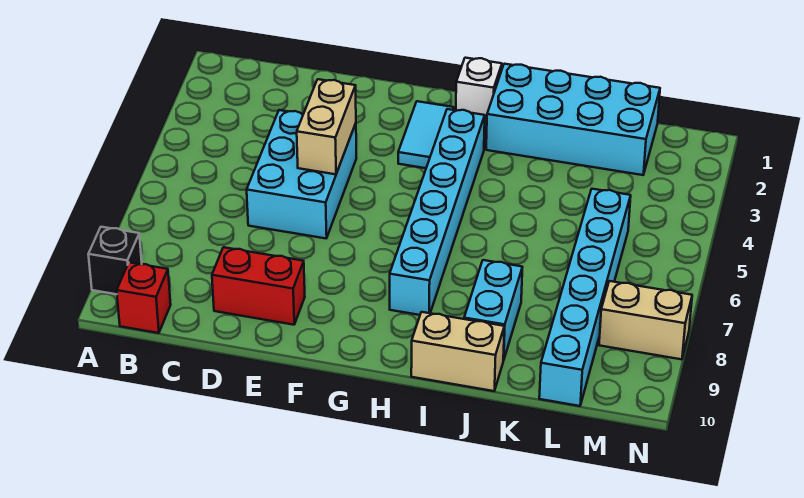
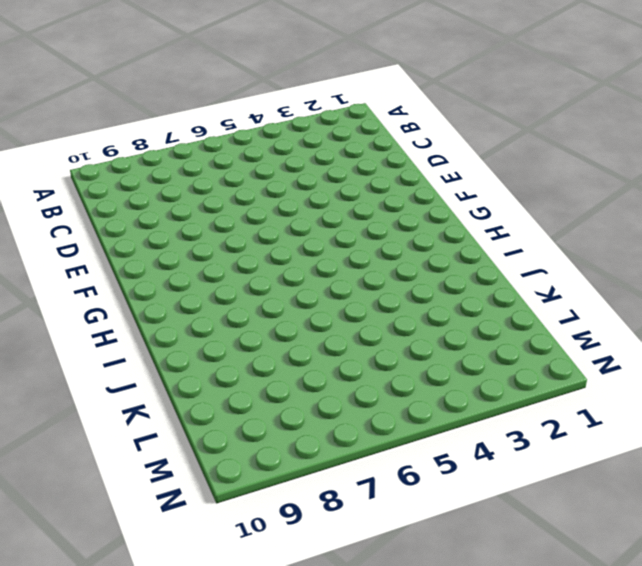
none -> black 1x1 brick [88,227,142,294]
none -> red 1x1 brick [117,262,171,333]
none -> cyan 2x3 brick [247,110,356,238]

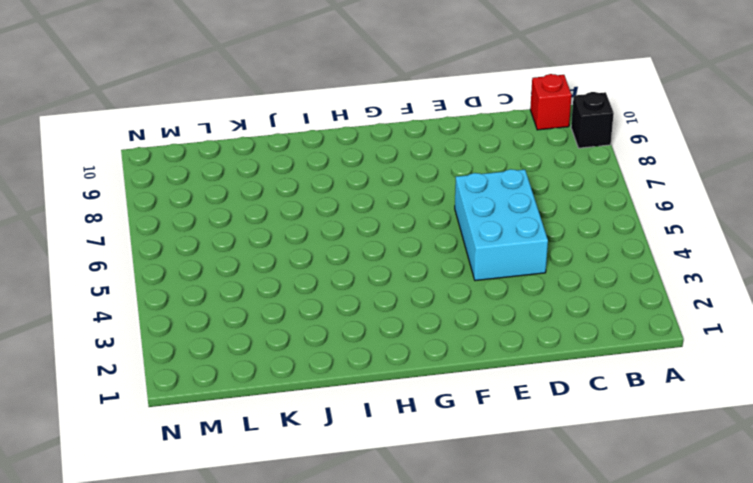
none -> red 1x2 brick [212,247,305,325]
none -> cyan 1x2 tile [398,101,454,168]
none -> white 1x1 brick [456,58,502,123]

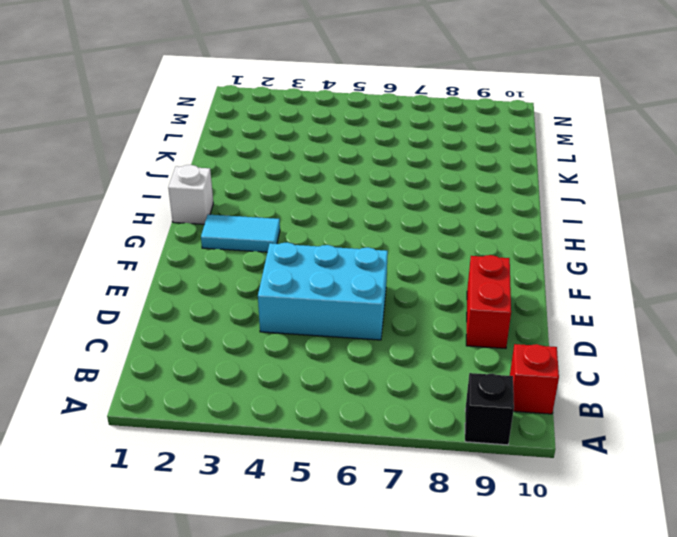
none -> cyan 1x6 brick [390,109,485,315]
none -> cyan 2x4 brick [486,64,660,175]
none -> tan 1x2 brick [411,312,504,391]

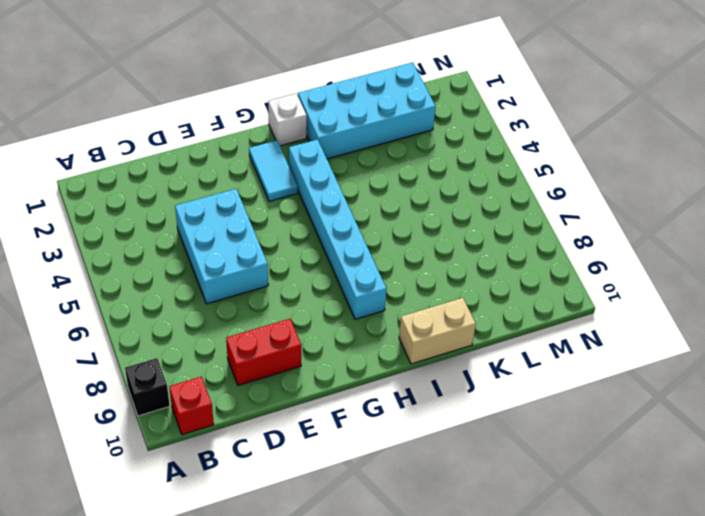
none -> cyan 1x2 brick [464,260,522,360]
none -> cyan 1x6 brick [539,189,631,406]
none -> tan 1x2 brick [599,281,692,359]

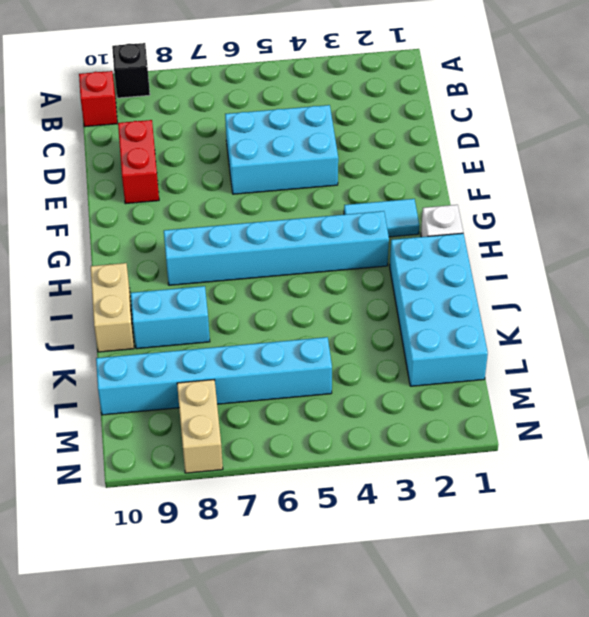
none -> tan 1x2 brick [297,79,356,174]

